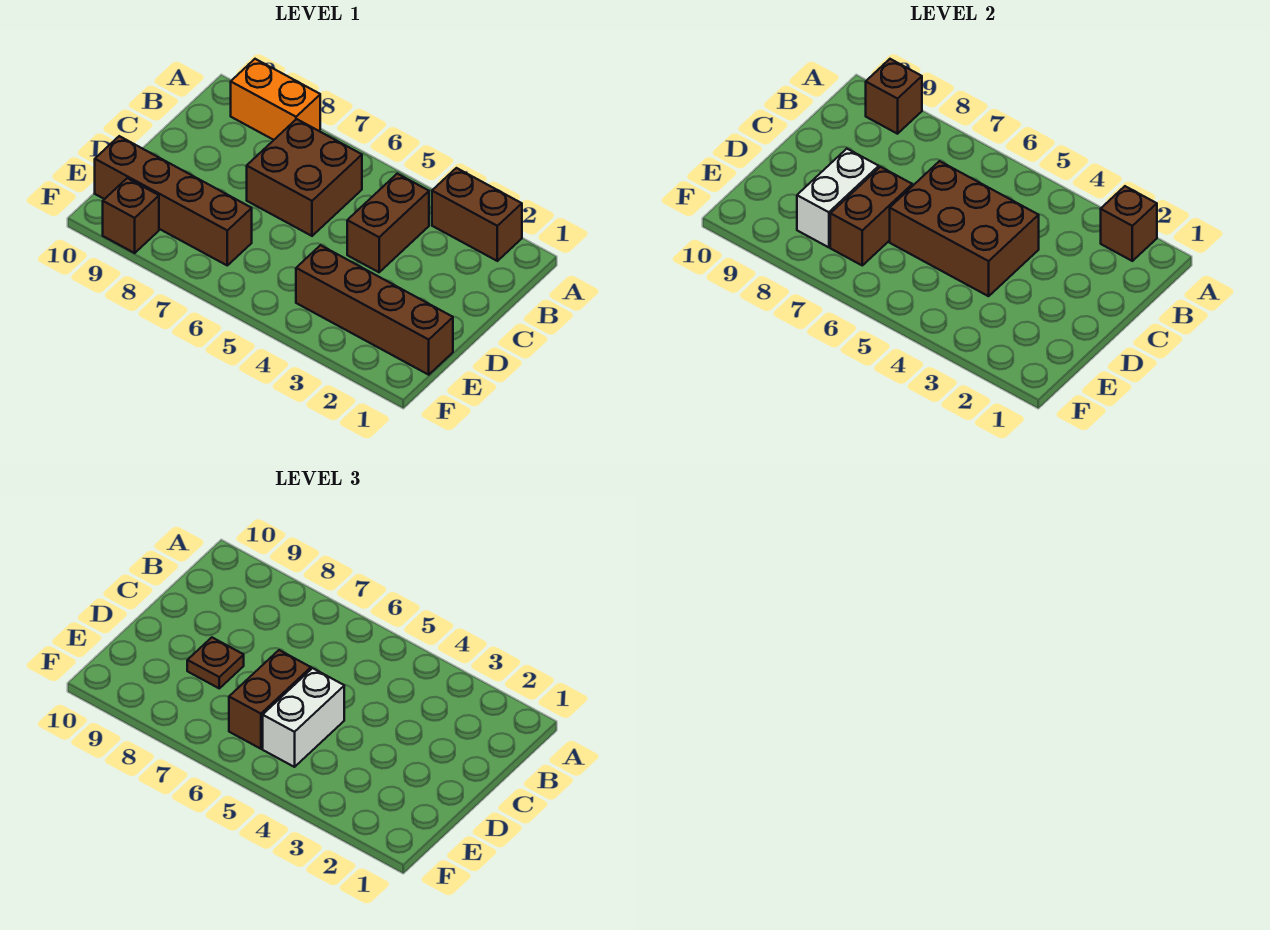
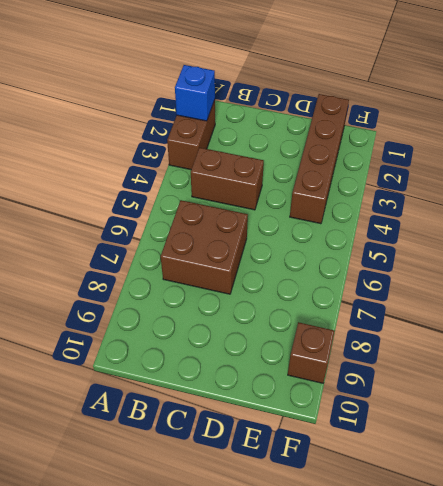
blue 1x1 brick [175,65,215,121] -> brown 1x1 brick [1101,186,1157,261]
none -> orange 1x2 brick [231,59,320,140]
none -> brown 1x4 brick [95,136,252,265]
none -> brown 1x1 brick [866,59,922,134]

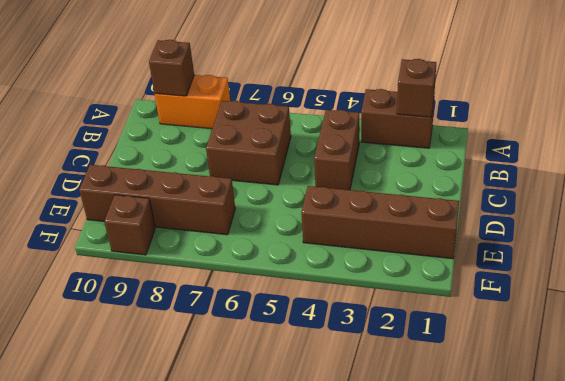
none -> brown 2x3 brick [890,161,1039,296]
none -> brown 1x2 brick [830,167,912,265]
none -> white 1x2 brick [797,149,879,247]

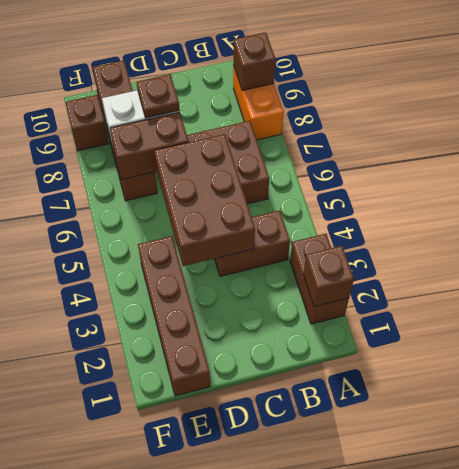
none -> white 1x2 brick [263,668,344,767]
none -> brown 1x2 brick [229,650,311,749]

